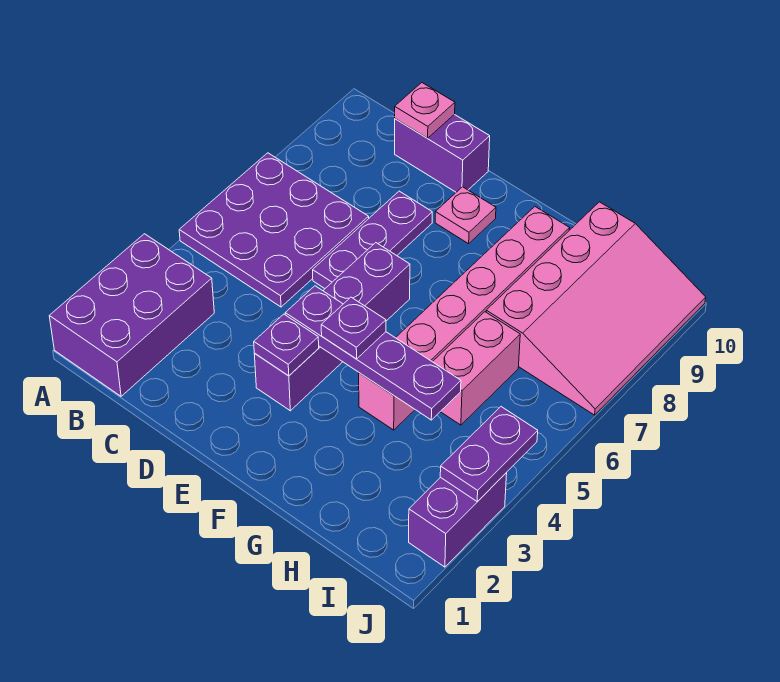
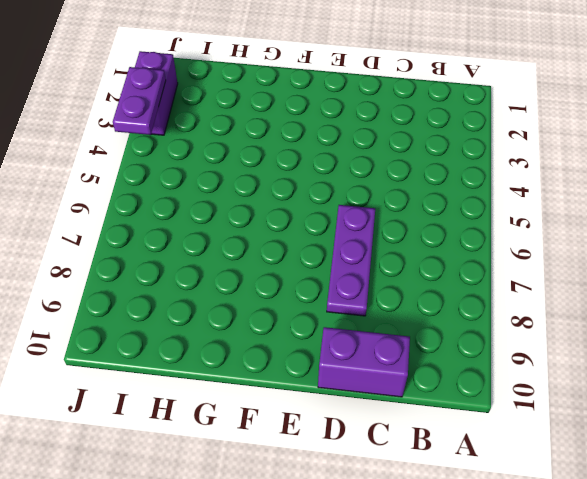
none -> purple 2x3 brick [49,234,214,396]
none -> purple 3x3 plate [179,153,369,307]
none -> purple 1x4 brick [254,243,410,411]

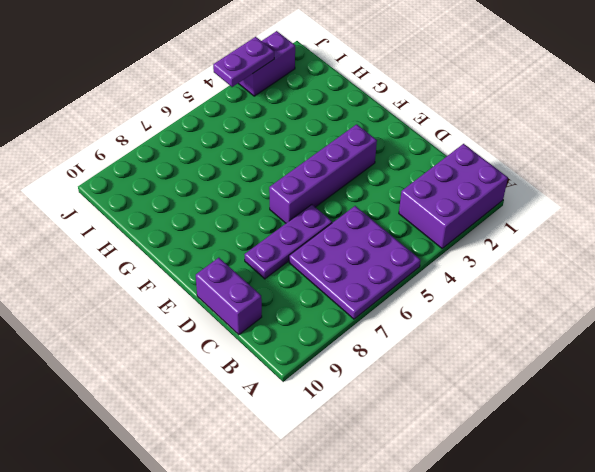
none -> pink 1x1 plate [435,187,496,244]
none -> pink 1x6 brick [359,207,570,430]
none -> pink 1x2 brick [433,312,520,425]

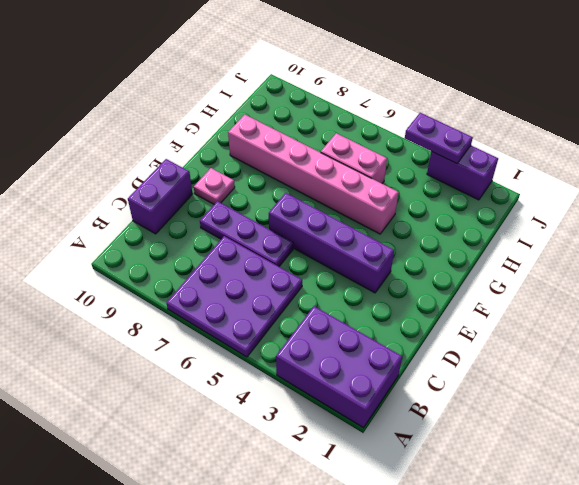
none -> pink 3x4 slope [486,202,706,415]
none -> pink 1x1 plate [395,83,455,138]
none -> purple 1x1 plate [254,314,319,376]

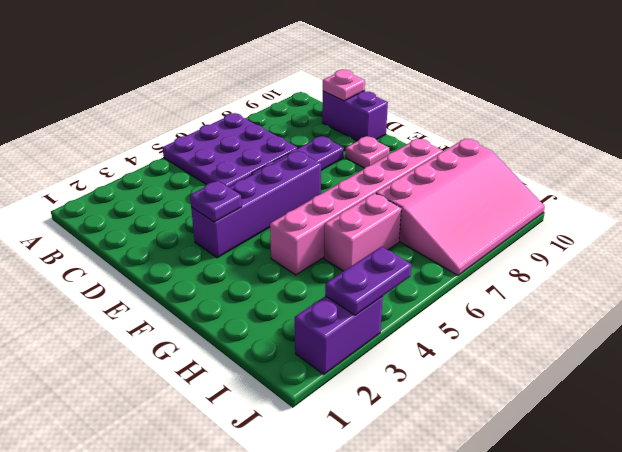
none -> purple 2x3 brick [49,234,214,396]
none -> purple 1x4 plate [285,286,461,420]
none -> purple 1x1 plate [321,297,386,359]

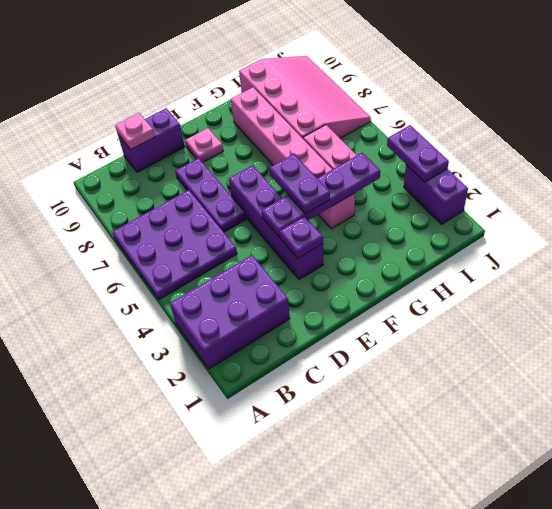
purple 2x3 brick [170,255,290,369] -> purple 2x3 brick turned to [49,234,214,396]
purple 1x2 plate [269,154,330,214] -> purple 1x1 plate [321,297,386,359]

